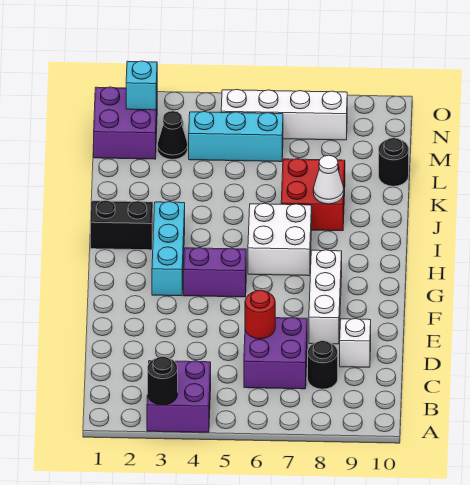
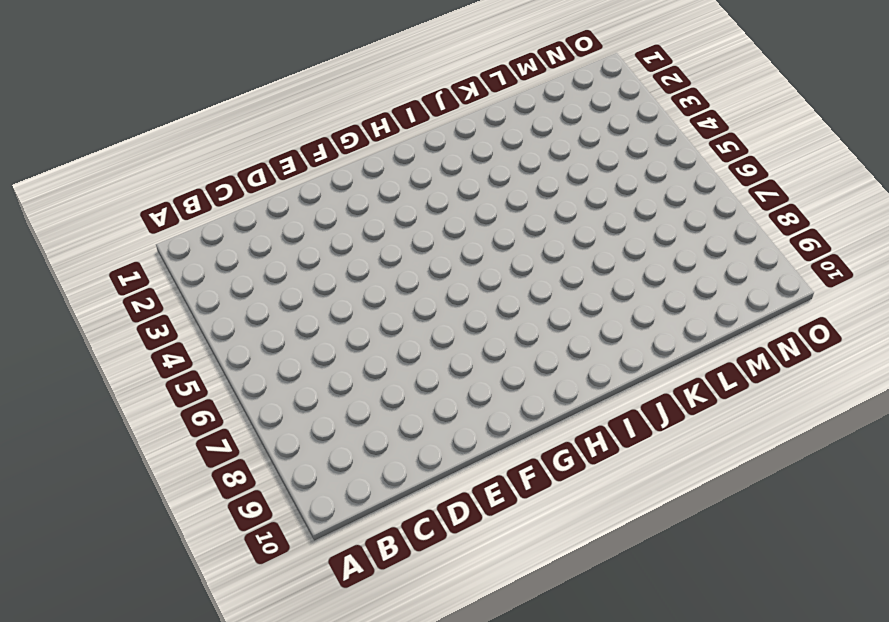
none -> purple 2x2 brick [147,361,211,432]
none -> purple 2x2 brick [244,317,307,389]
none -> black 1x1 round brick [308,341,338,389]

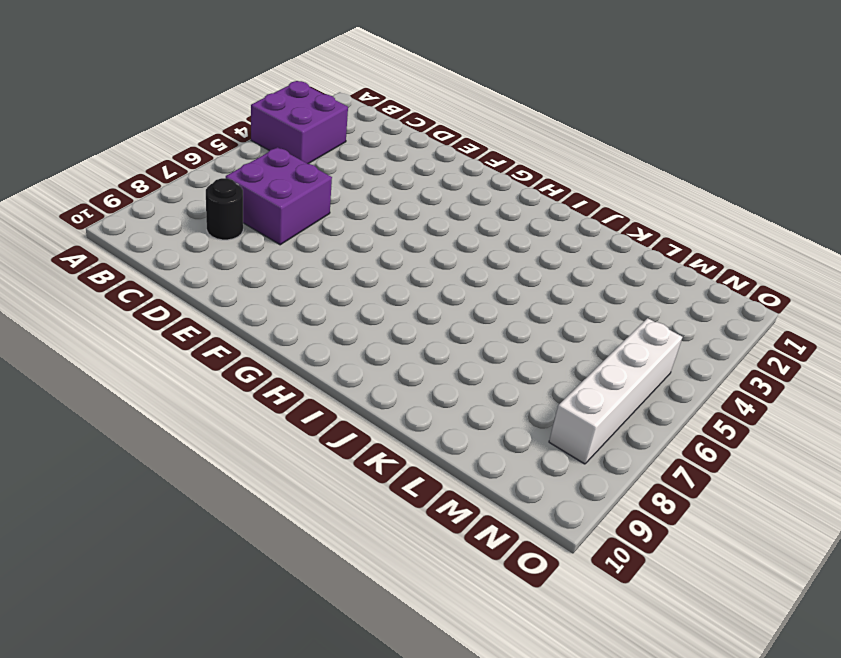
none -> white 1x1 brick [340,319,371,367]
none -> white 1x3 brick [309,250,342,344]
none -> cyan 1x3 brick [152,202,185,296]

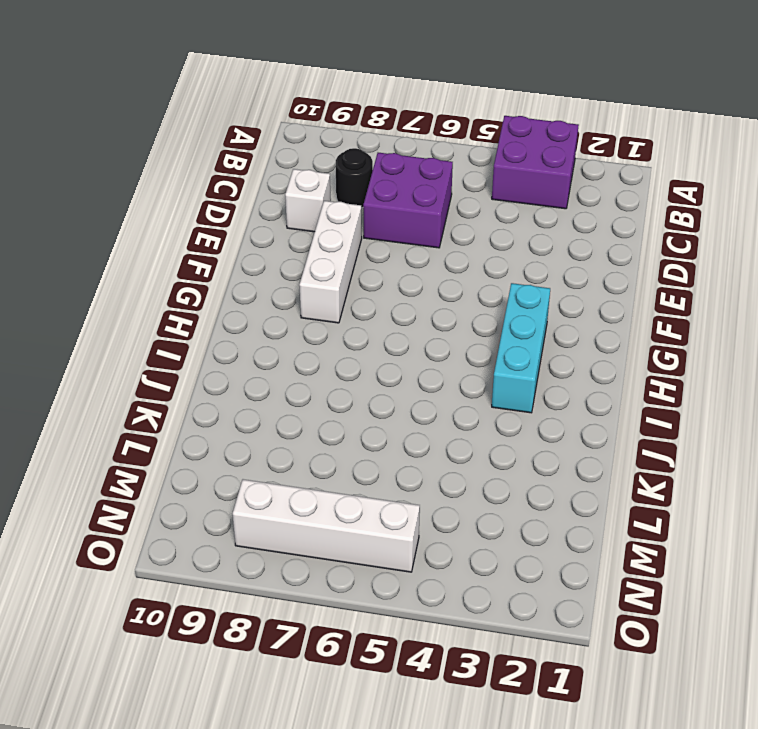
none -> purple 1x2 brick [184,248,246,297]
none -> white 2x2 brick [248,203,312,276]
none -> black 1x2 brick [90,200,153,250]

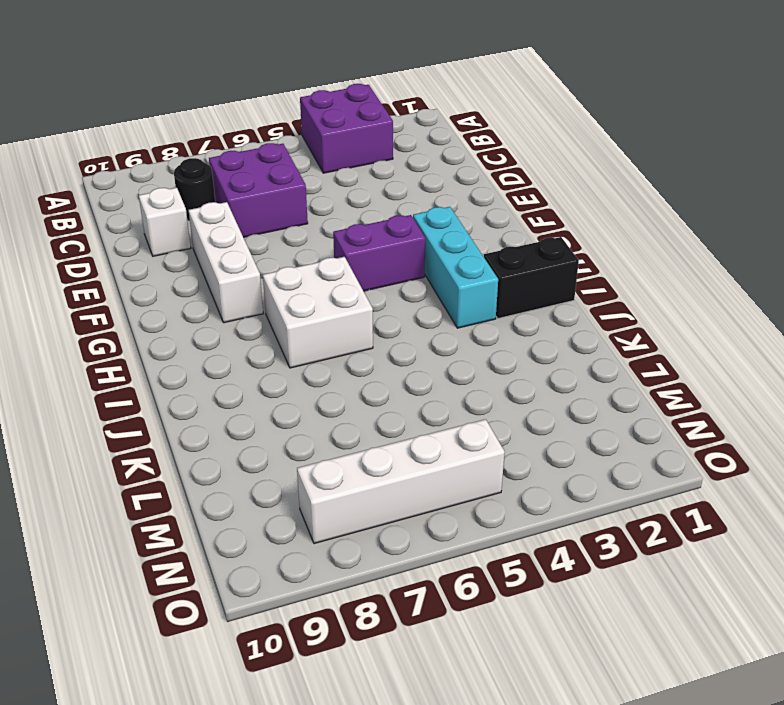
none -> red 2x2 brick [281,159,345,231]
none -> black 1x1 round brick [379,138,409,186]
none -> purple 2x2 brick [94,87,157,159]

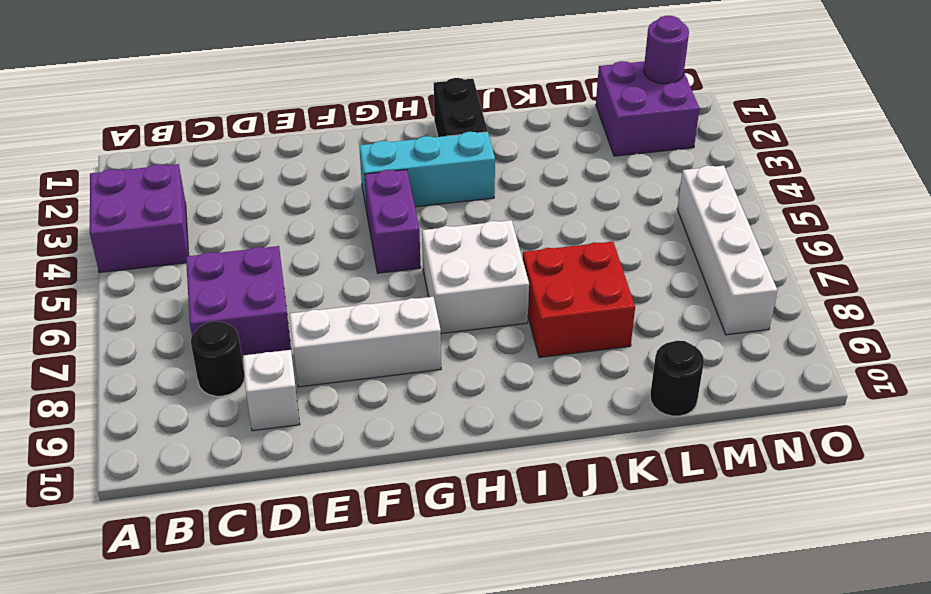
purple 1x1 round brick [644,16,689,84] -> none
none -> black 1x1 cone [158,111,188,159]
none -> cyan 1x3 brick [189,112,283,162]
none -> black 1x1 round brick [148,356,178,405]

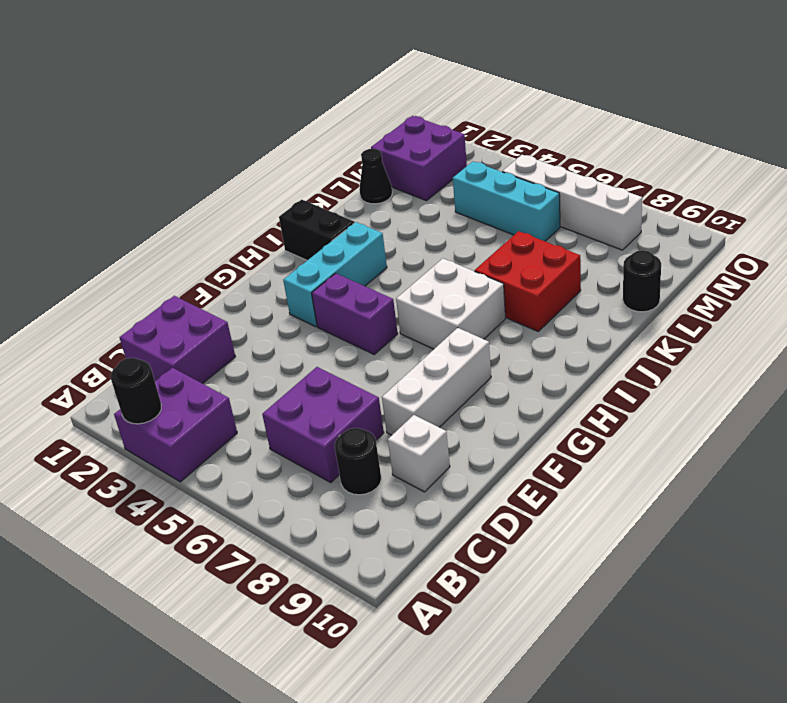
purple 2x2 brick [120,296,235,384] -> none
black 1x1 cone [359,149,392,204] -> black 1x1 cone moved to [158,111,188,159]
none -> red 1x1 round brick [245,290,275,339]
none -> white 1x1 cone [313,155,344,204]
none -> cyan 1x1 brick [126,61,157,110]

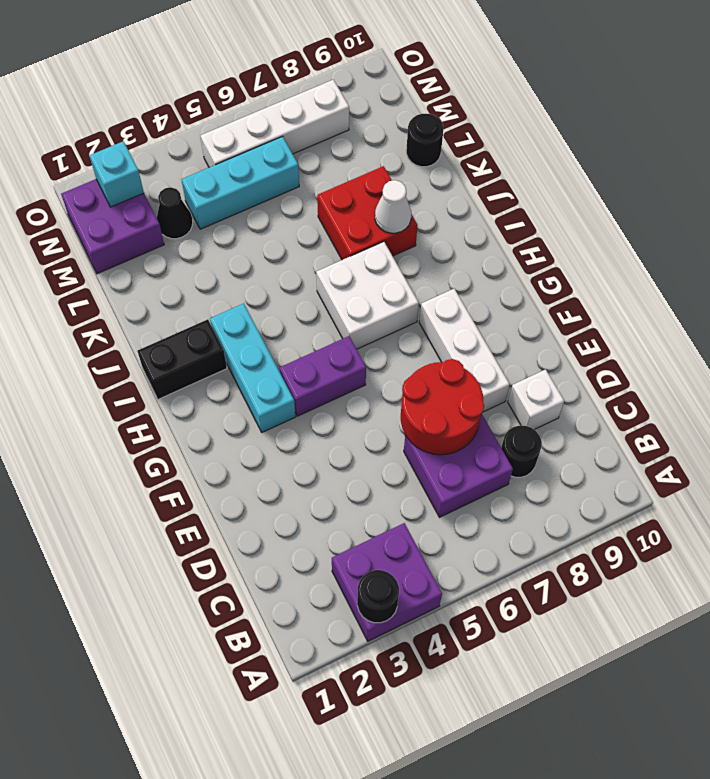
red 2x2 round brick [401,359,484,455] -> red 1x1 round brick [245,290,275,339]

